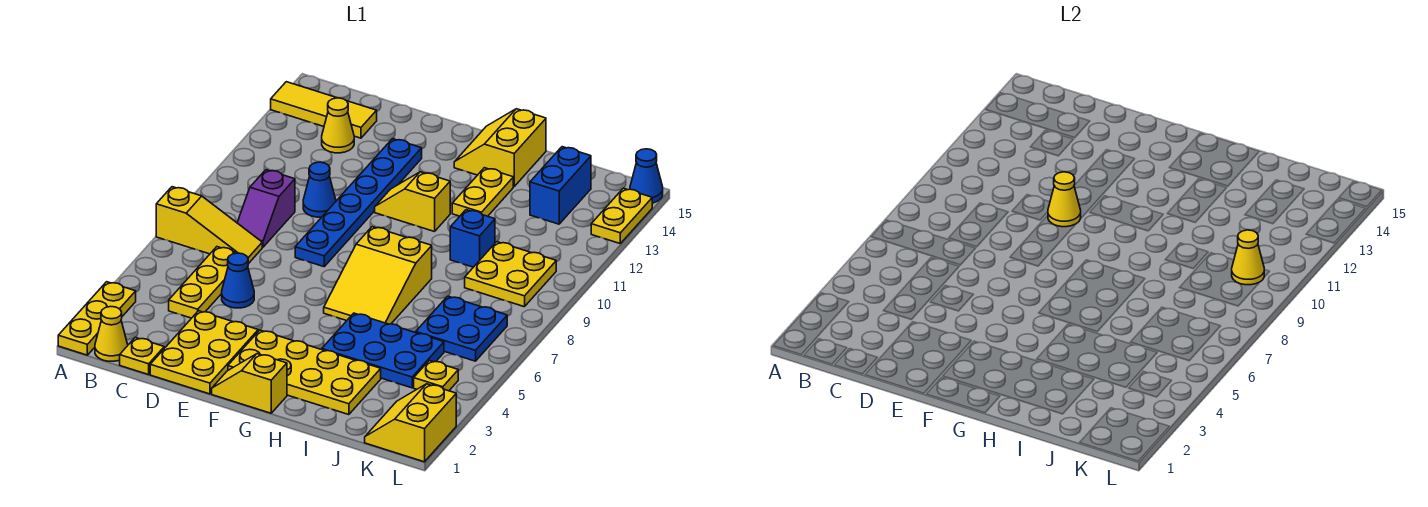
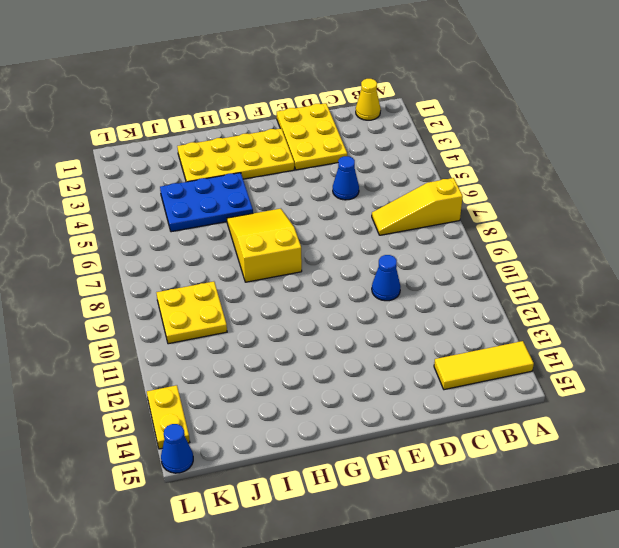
none -> yellow 1x3 plate [58,282,136,355]
none -> yellow 1x1 plate [120,337,164,375]
none -> yellow 1x3 plate [169,247,236,318]

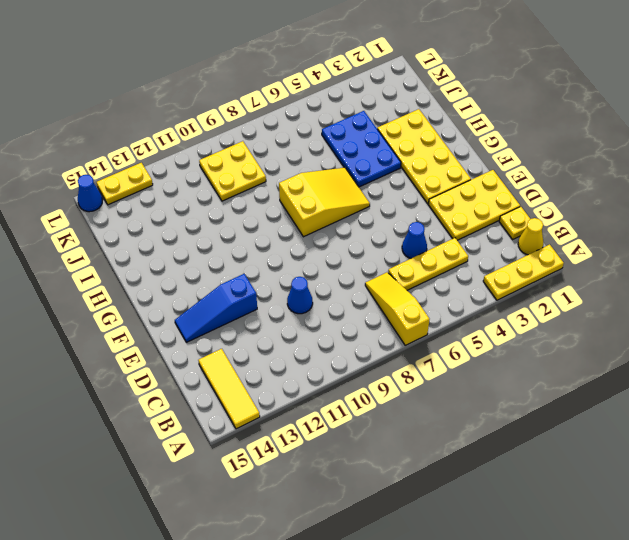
blue 1x3 slope [175,274,257,342] -> blue 1x6 plate [295,139,422,267]
none -> purple 1x2 slope [237,170,295,247]
none -> yellow 1x1 cone [322,98,354,153]
none -> yellow 1x2 slope [212,354,287,413]

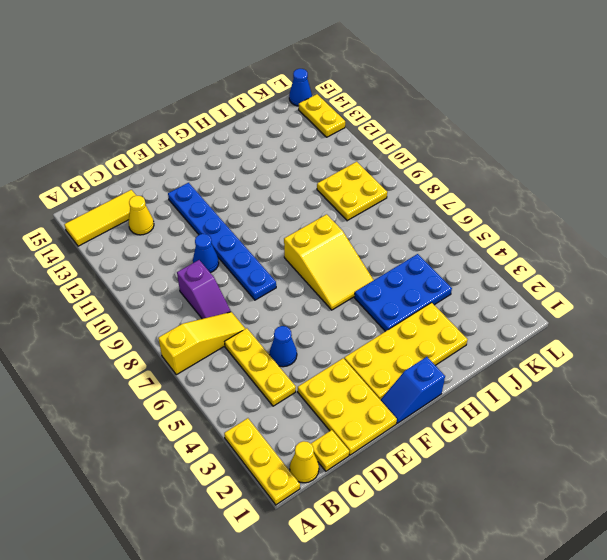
blue 1x2 slope [381,357,445,423] -> yellow 1x2 slope [212,354,287,413]
none -> yellow 1x2 slope [375,172,450,232]
none -> yellow 2x2 slope [454,109,546,187]
none -> yellow 1x2 plate [452,168,513,216]

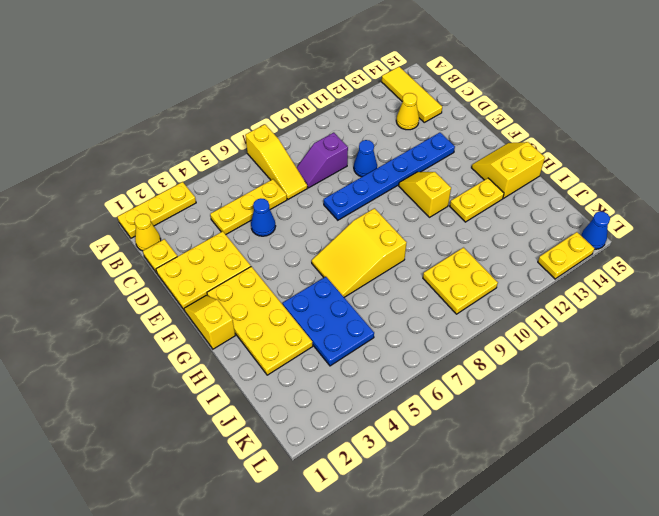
none -> blue 1x1 brick [450,210,495,267]
none -> blue 2x2 plate [416,296,507,361]
none -> blue 1x2 brick [530,147,591,224]

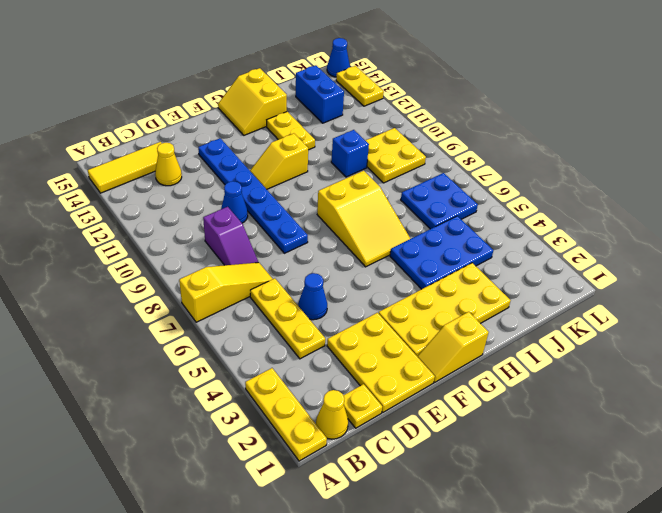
none -> yellow 2x2 slope [365,384,456,462]
none -> yellow 1x1 plate [414,360,458,391]
none -> yellow 1x1 cone [1048,172,1081,227]

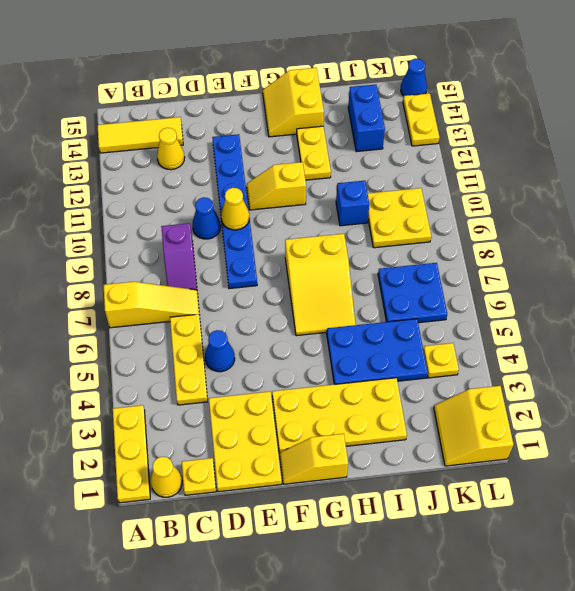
none -> yellow 1x1 cone [1232,230,1264,285]

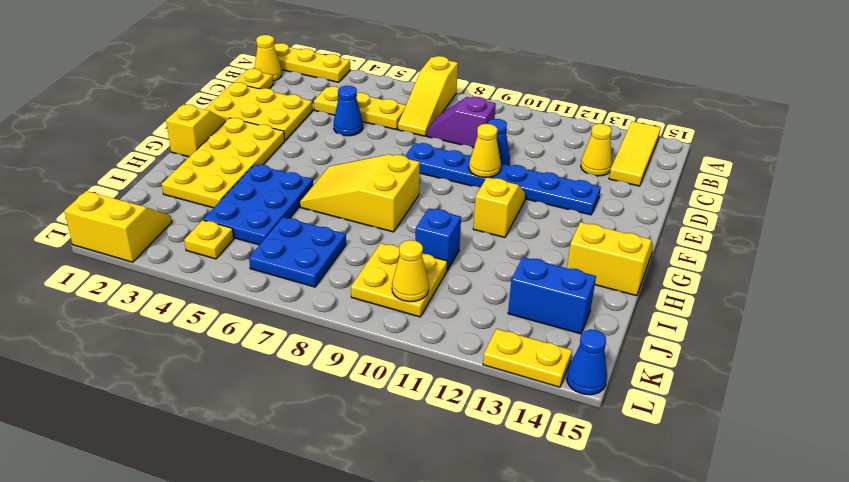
none -> yellow 1x2 plate [452,168,513,216]

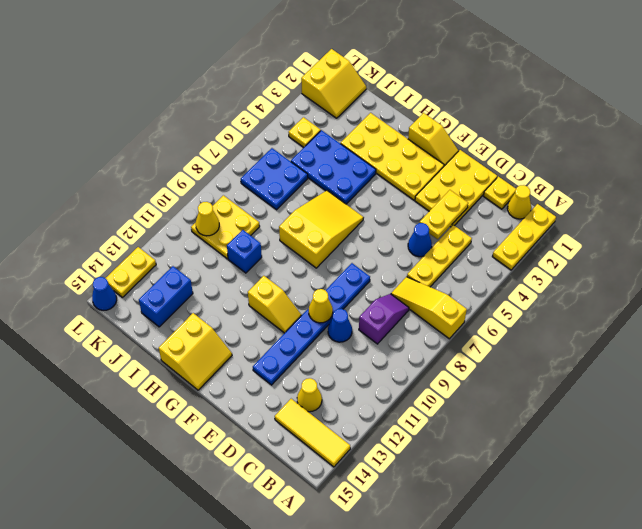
yellow 1x2 plate [420,190,468,239] -> yellow 1x2 plate moved to [452,168,513,216]

